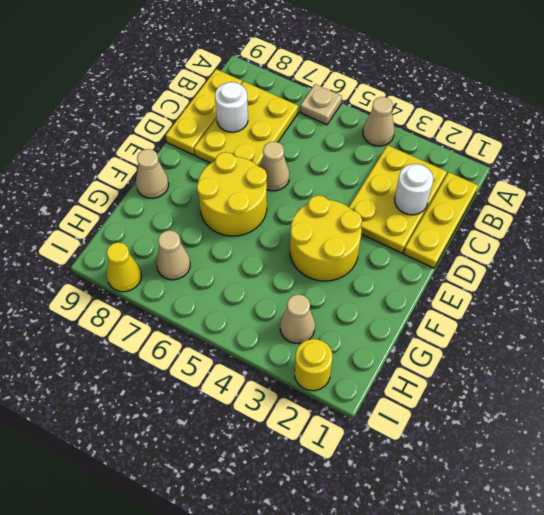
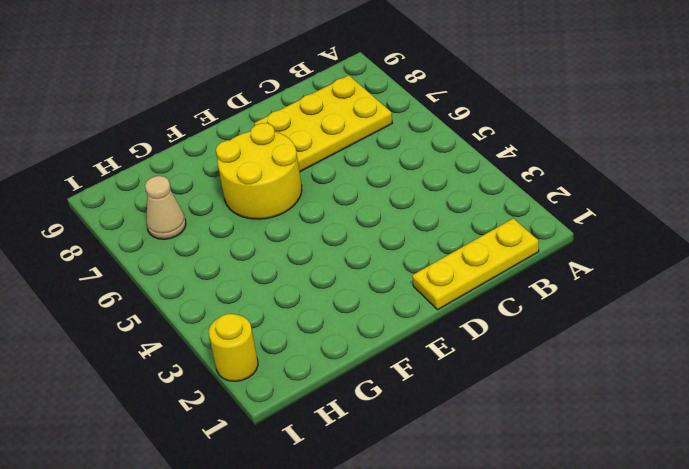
none -> tan 1x1 cone [363,97,394,146]
none -> tan 1x1 plate [300,84,342,125]
none -> yellow 2x3 plate [349,145,447,253]

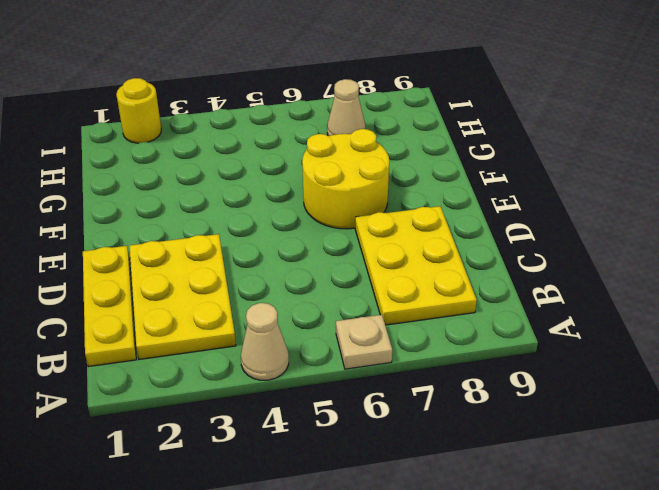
none -> yellow 1x3 plate [166,69,242,155]
none -> tan 1x1 cone [260,141,290,191]
none -> yellow 2x2 round brick [290,195,362,281]

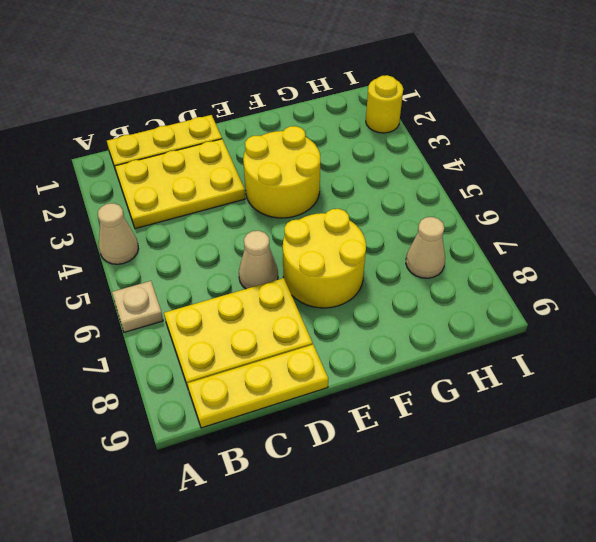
none -> tan 1x1 cone [136,149,169,198]
none -> tan 1x1 cone [280,294,315,344]
none -> yellow 1x1 cone [107,242,141,292]

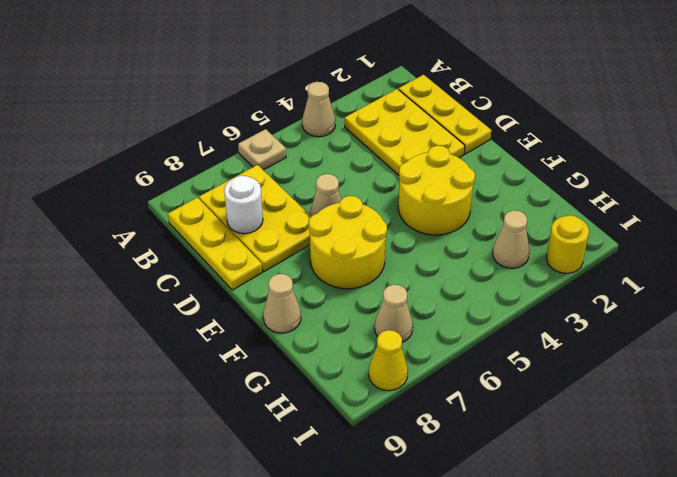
none -> white 1x1 round brick [395,164,433,215]

